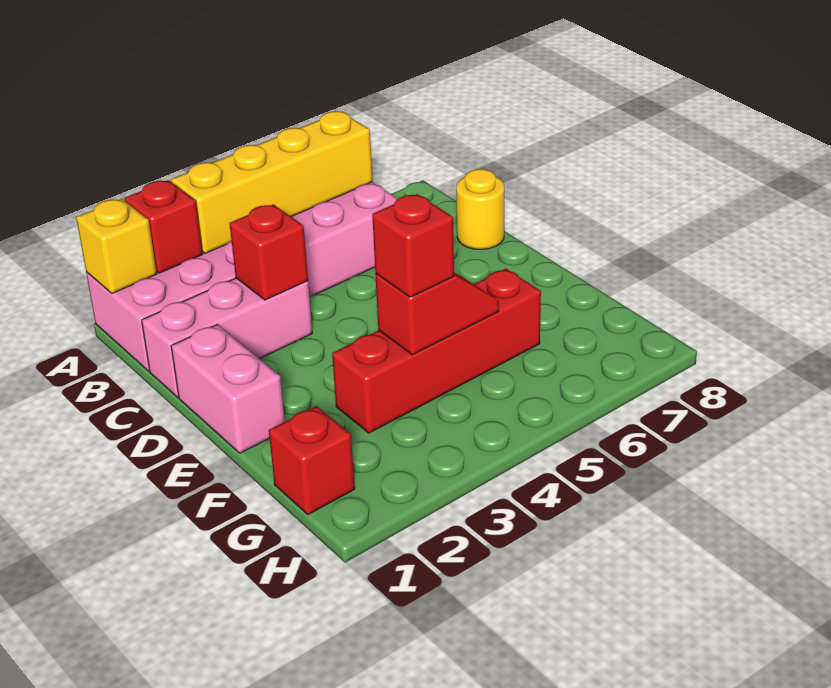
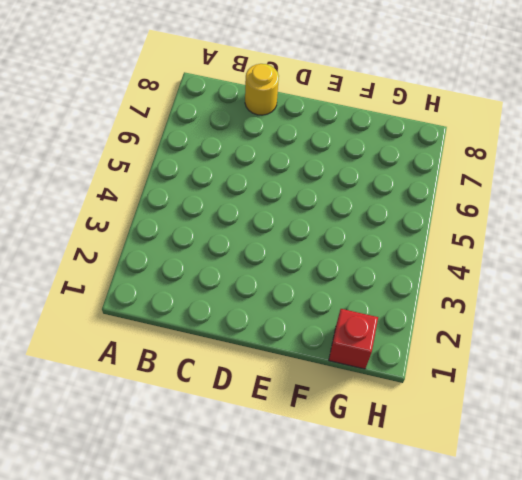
none -> pink 2x6 brick [86,182,398,371]
none -> pink 1x3 brick [142,278,312,397]
none -> pink 1x2 brick [171,325,285,453]

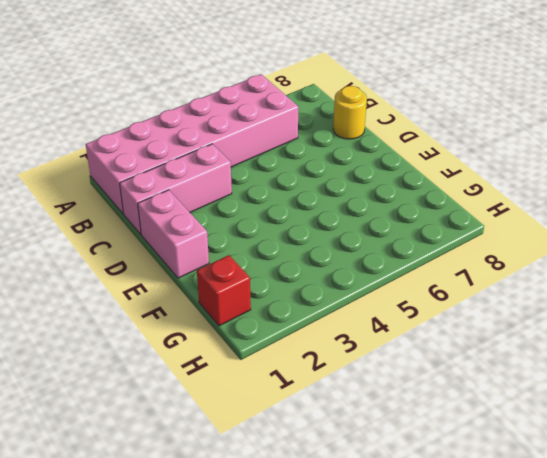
none -> red 1x4 brick [332,269,541,433]
none -> yellow 1x1 brick [76,199,157,293]
none -> red 1x1 brick [124,180,203,273]

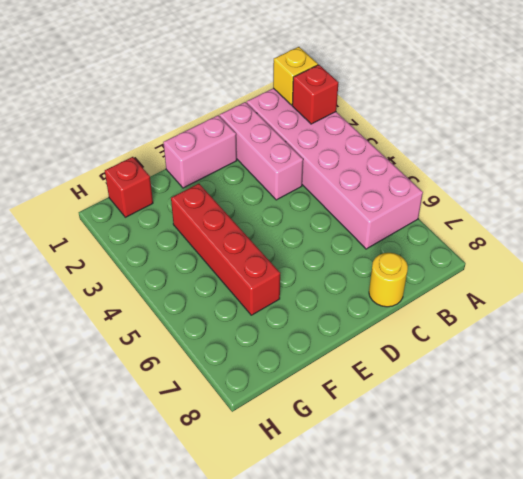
none -> yellow 1x4 brick [171,111,373,253]
none -> red 1x1 brick [230,204,308,300]
none -> red 1x2 slope [375,273,499,355]

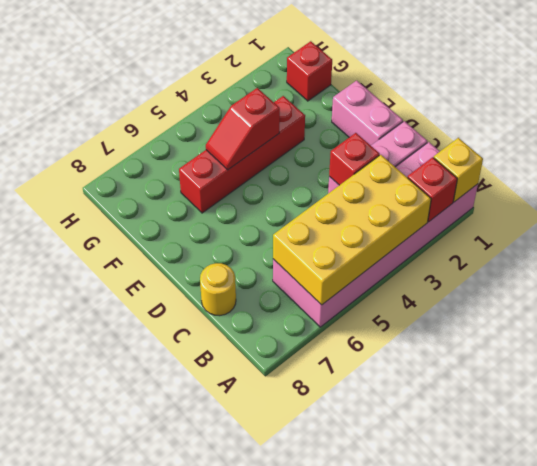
yellow 2x4 brick [273,155,431,305] -> yellow 1x4 brick [171,111,373,253]
none -> red 1x1 brick [372,194,454,297]

